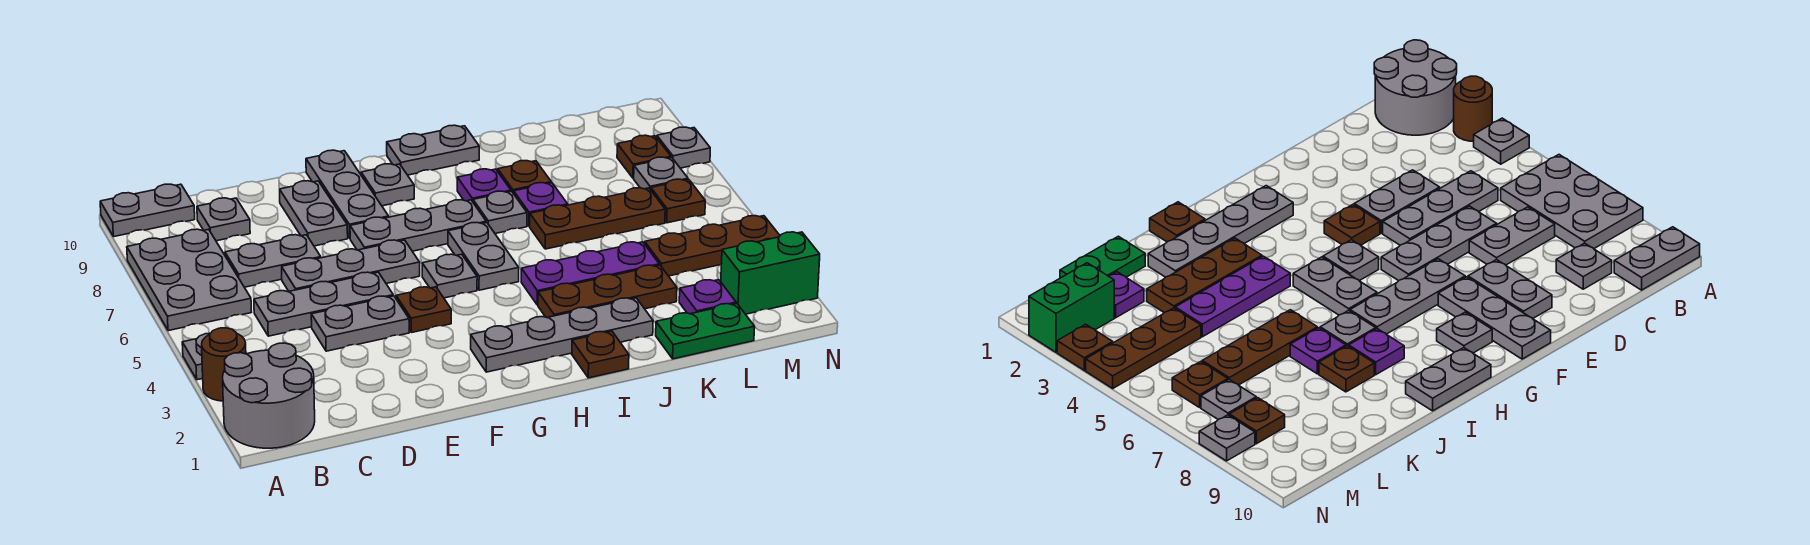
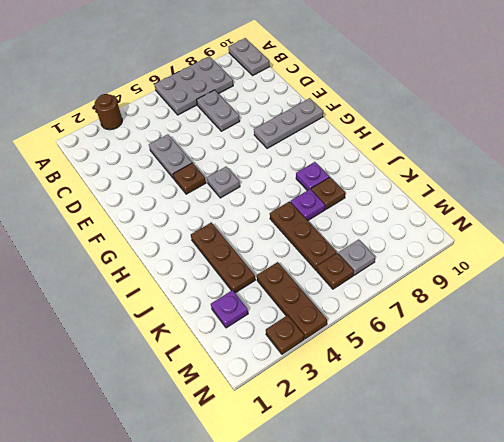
none -> grey 2x2 round brick [223,343,315,448]
none -> grey 1x1 plate [182,333,210,380]
none -> grey 1x3 plate [254,272,393,336]
none -> grey 1x1 plate [197,198,250,241]

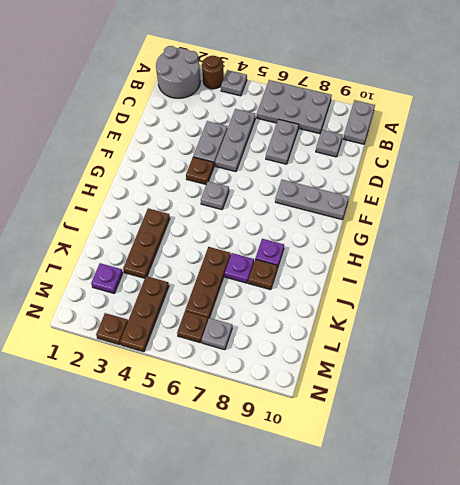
none -> grey 1x3 plate [282,240,420,291]
none -> grey 1x2 plate [280,181,348,246]
none -> grey 1x3 plate [350,200,486,251]
none -> grey 1x4 plate [471,298,653,372]

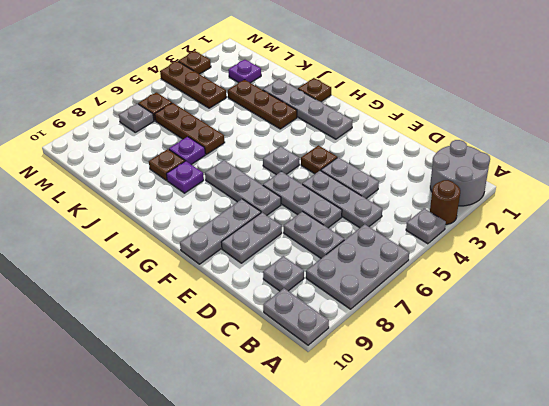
none -> grey 1x1 plate [361,164,414,206]
none -> grey 1x2 plate [448,222,519,290]
none -> grey 1x2 plate [387,125,479,175]
none -> purple 1x3 plate [521,242,659,305]

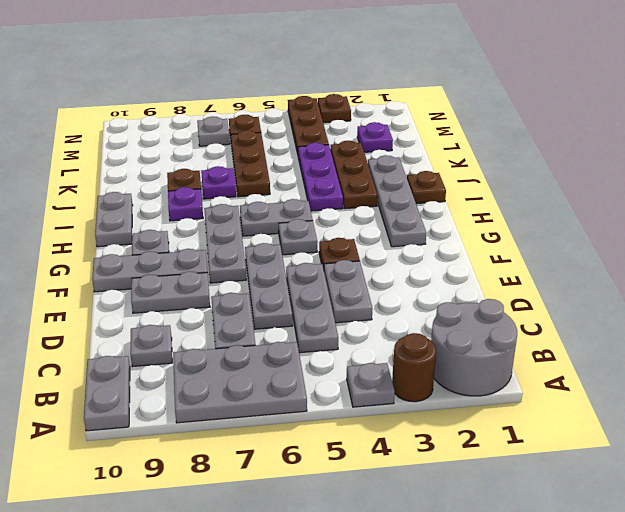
none -> grey 1x1 plate [473,191,527,234]
none -> green 1x2 plate [656,303,755,359]
none -> green 1x2 brick [720,232,820,314]
none -> brown 1x1 plate [617,135,671,178]

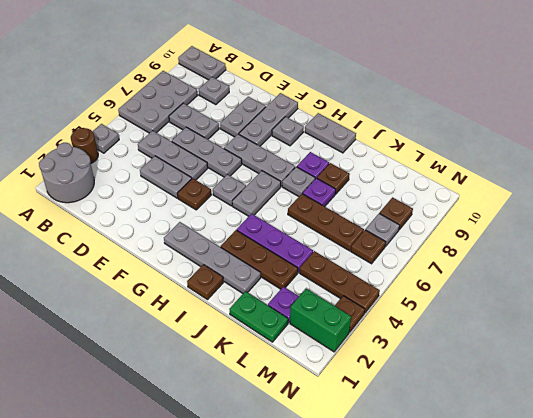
none -> grey 1x1 plate [657,127,710,168]

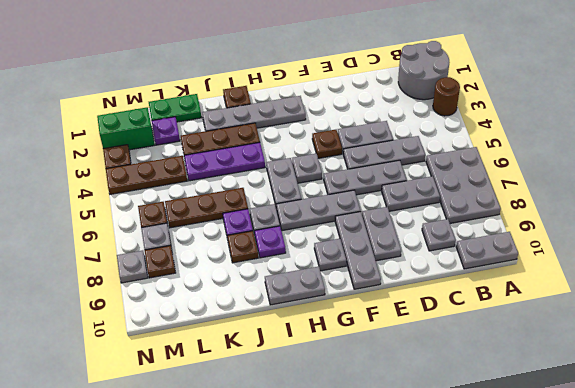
none -> grey 1x1 plate [182,333,210,380]

